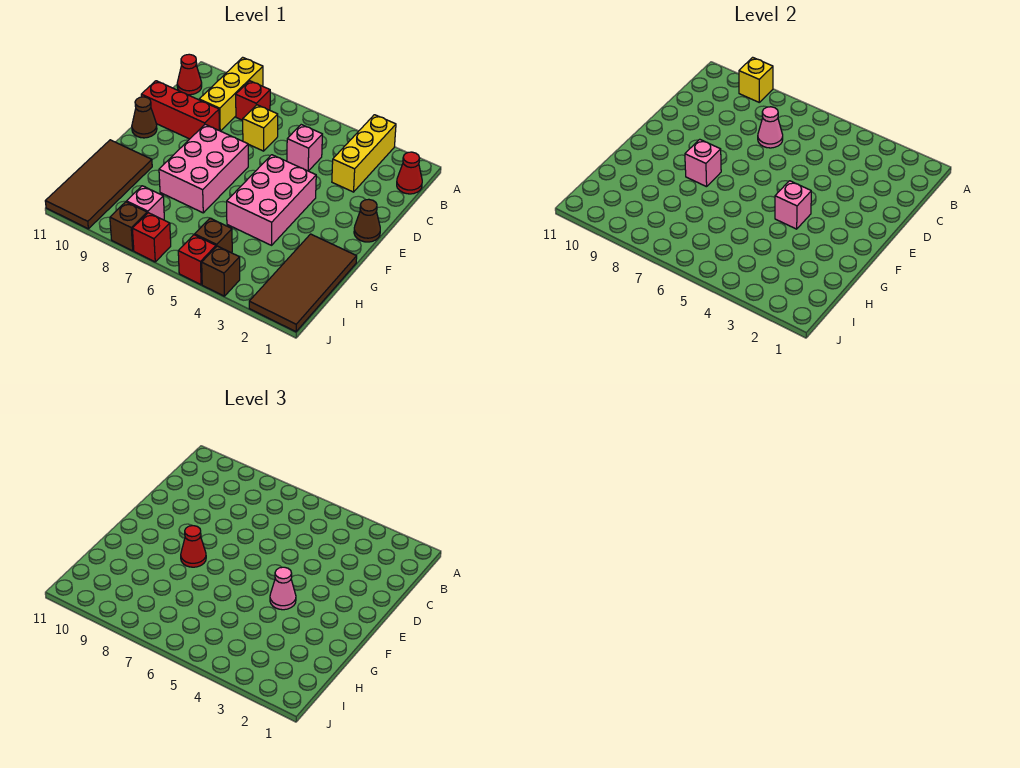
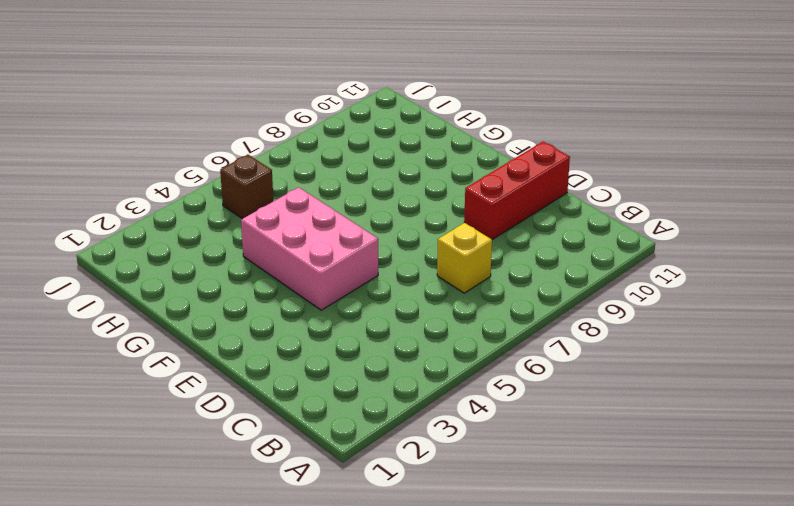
none -> yellow 1x3 brick [332,115,396,192]
none -> yellow 1x3 brick [199,57,263,131]
none -> red 1x1 cone [397,152,422,194]

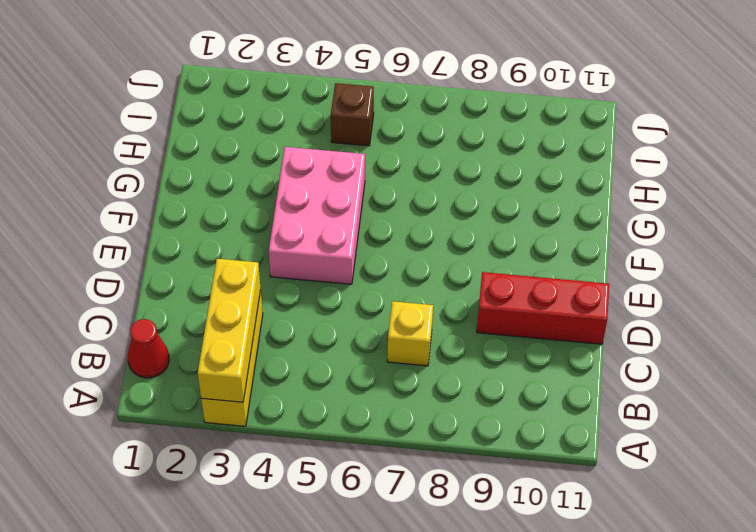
yellow 1x3 brick [198,259,261,402] -> yellow 1x3 brick moved to [199,57,263,131]
none -> red 1x1 brick [236,81,270,120]
none -> red 1x1 cone [177,54,202,95]
none -> pink 1x1 brick [287,125,322,171]

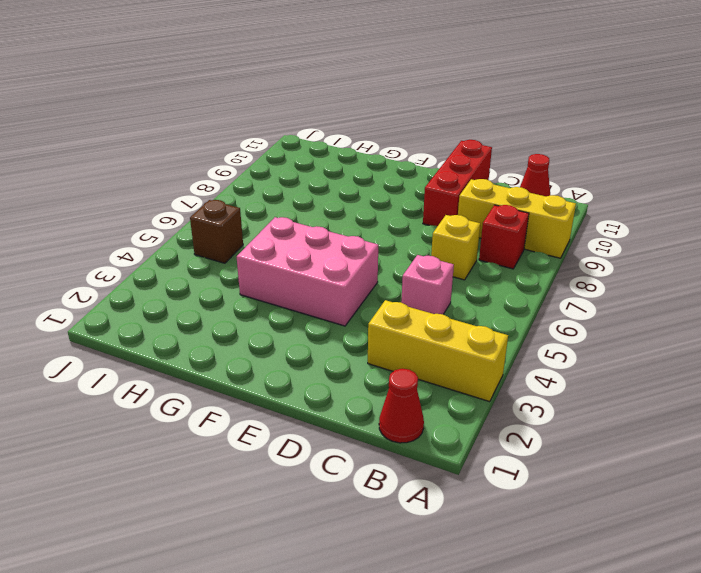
none -> brown 1x1 cone [354,199,380,242]
none -> pink 2x3 brick [159,124,248,213]
none -> brown 1x1 cone [132,97,157,138]

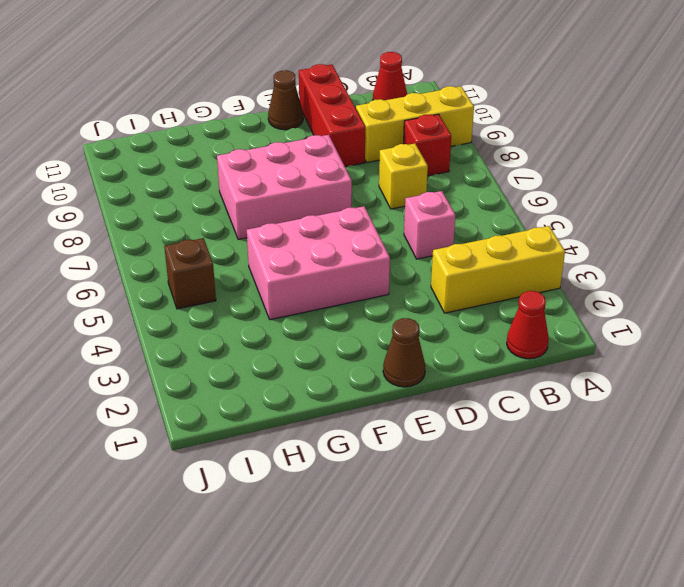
none -> brown 2x4 tile [249,234,357,332]
none -> brown 2x4 tile [45,140,152,229]
none -> pink 1x1 brick [127,186,164,220]

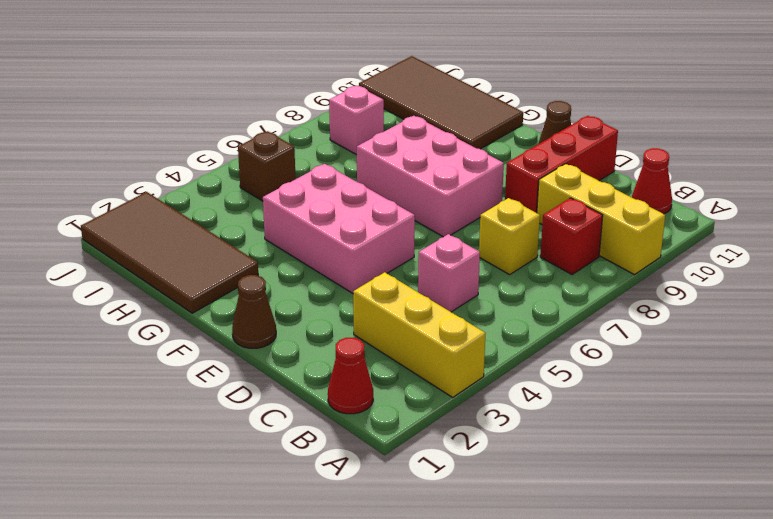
none -> brown 1x1 brick [202,246,240,296]
none -> red 1x1 brick [178,235,216,285]
none -> red 1x1 brick [132,213,171,262]

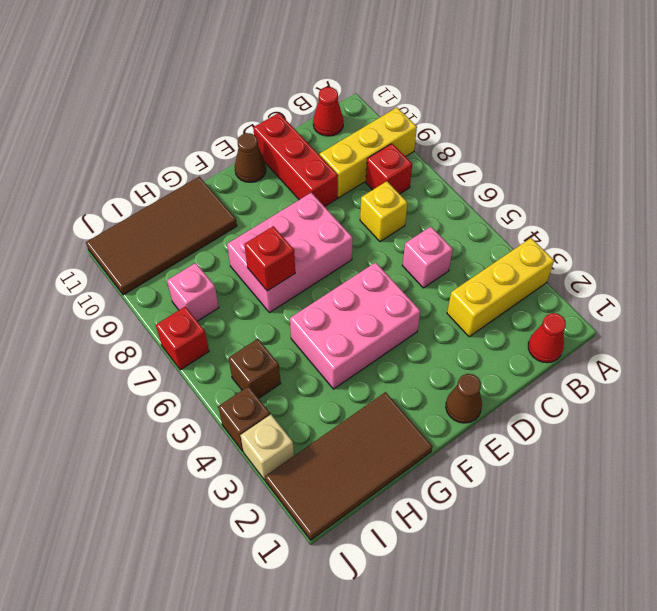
red 1x1 brick [244,226,295,291] -> red 1x1 brick moved to [178,235,216,285]
tan 1x1 brick [240,415,294,480] -> none
none -> brown 1x1 brick [110,202,147,251]
none -> yellow 1x1 brick [739,57,773,102]
none -> pink 1x1 cone [758,107,783,148]

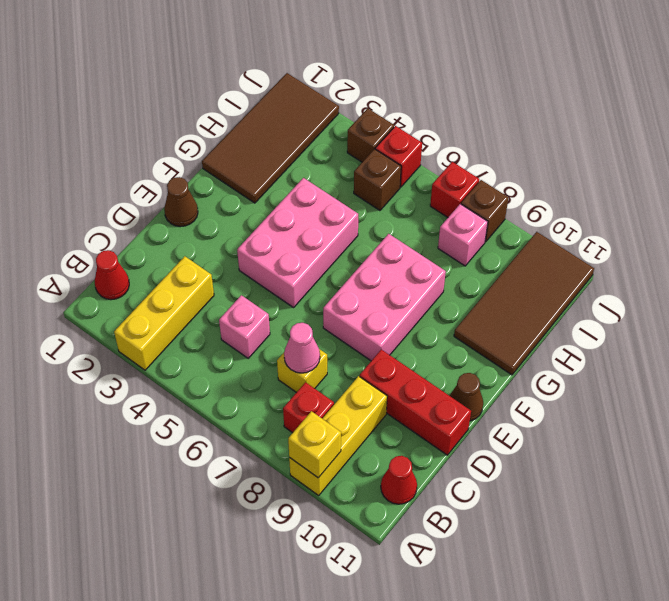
none -> pink 1x1 brick [775,181,811,229]
none -> pink 1x1 brick [685,139,721,187]
none -> pink 1x1 cone [270,567,296,610]

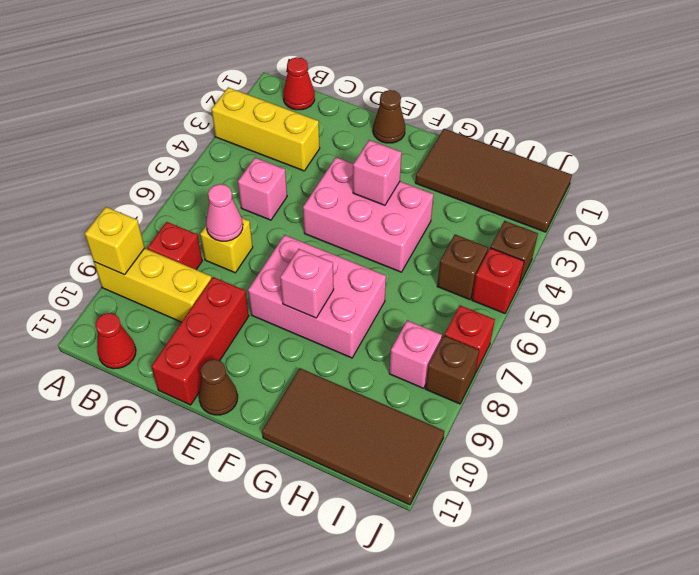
none -> pink 1x1 cone [270,567,296,610]
none -> red 1x1 cone [181,526,206,567]

